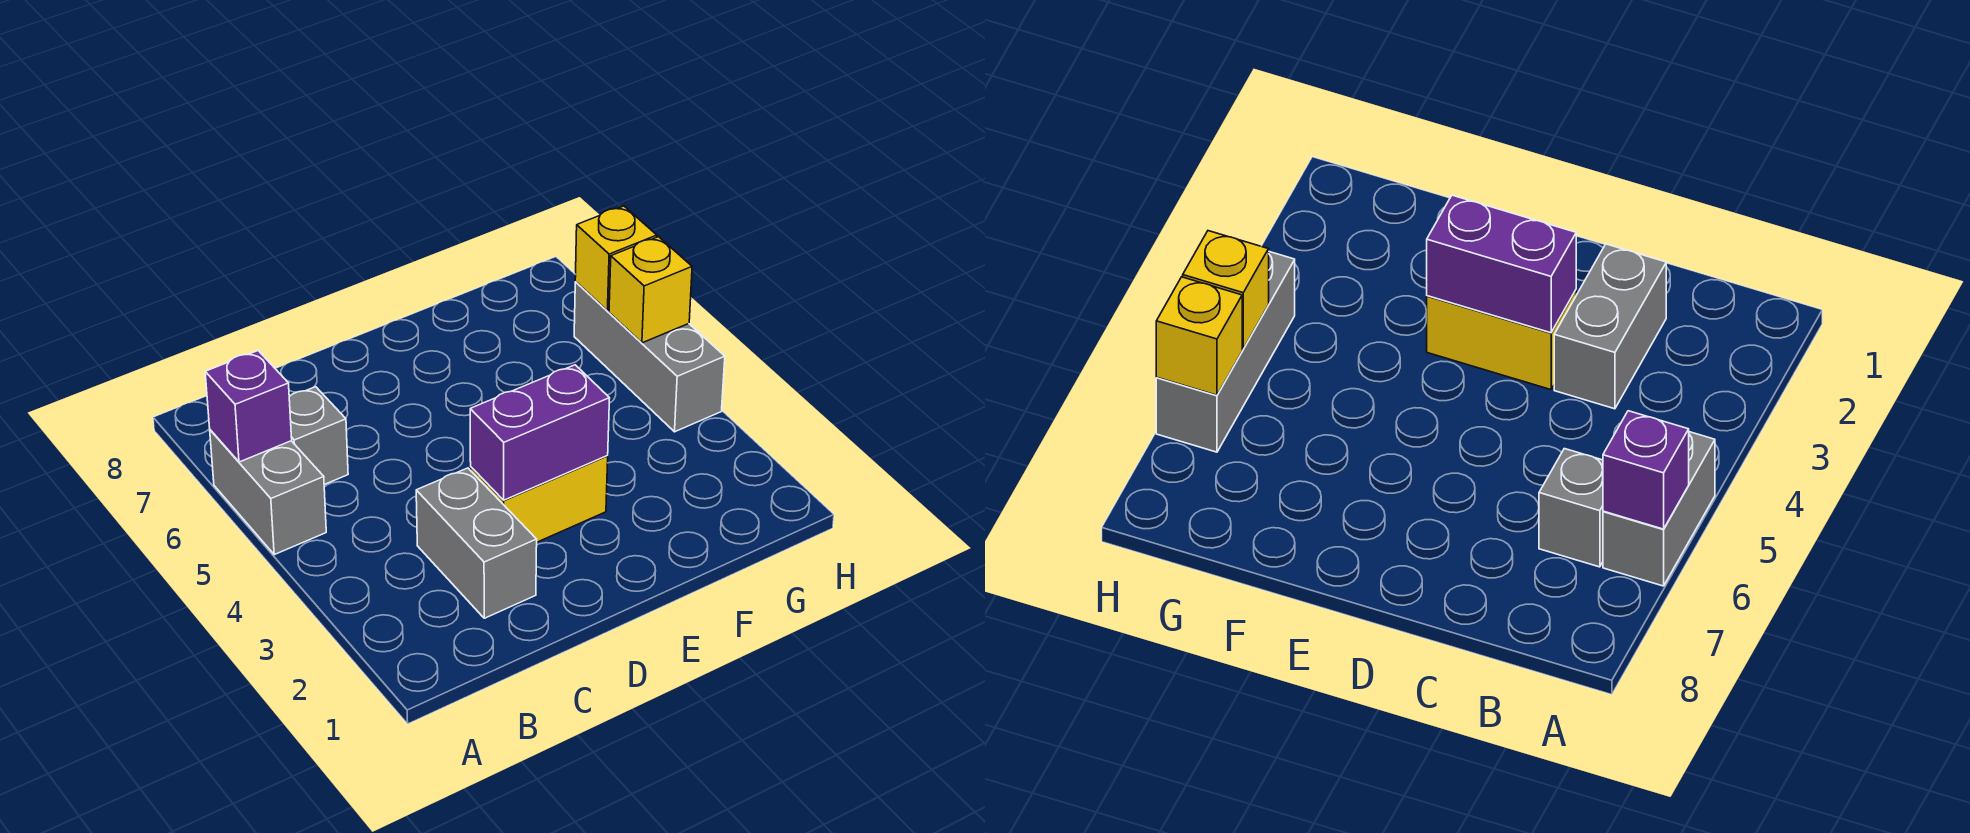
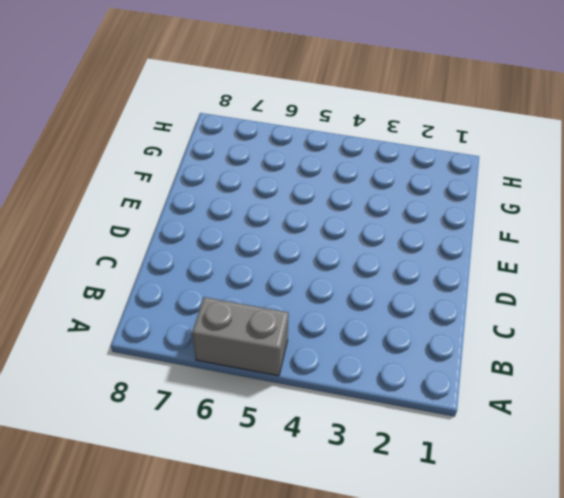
none -> grey 1x1 brick [289,387,348,485]
none -> grey 1x2 brick [416,468,537,618]

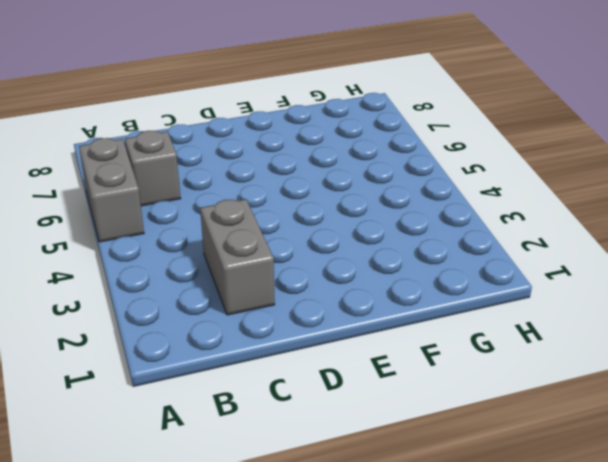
none -> yellow 1x2 brick [471,456,608,542]
none -> grey 1x3 brick [574,282,725,432]

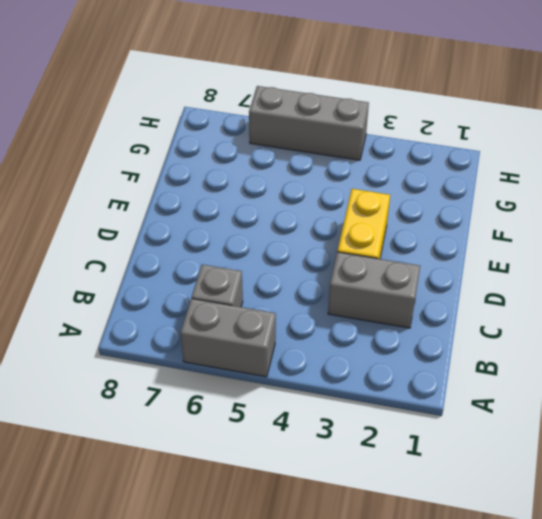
none -> purple 1x1 brick [205,351,292,462]
none -> purple 1x2 brick [470,365,610,500]

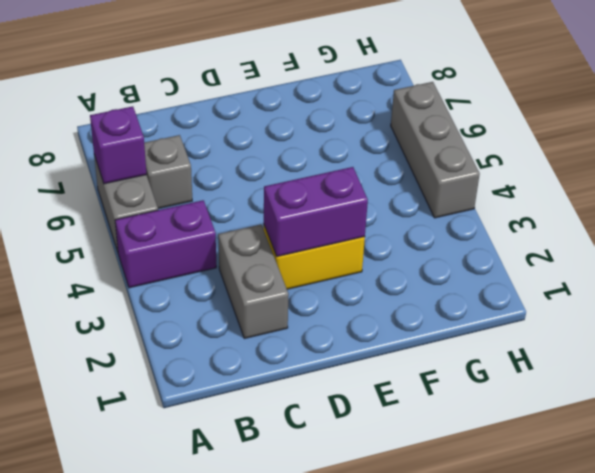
purple 1x2 brick [115,200,216,288] -> none
none -> yellow 1x1 brick [609,237,692,343]
none -> yellow 1x1 brick [575,206,657,311]

